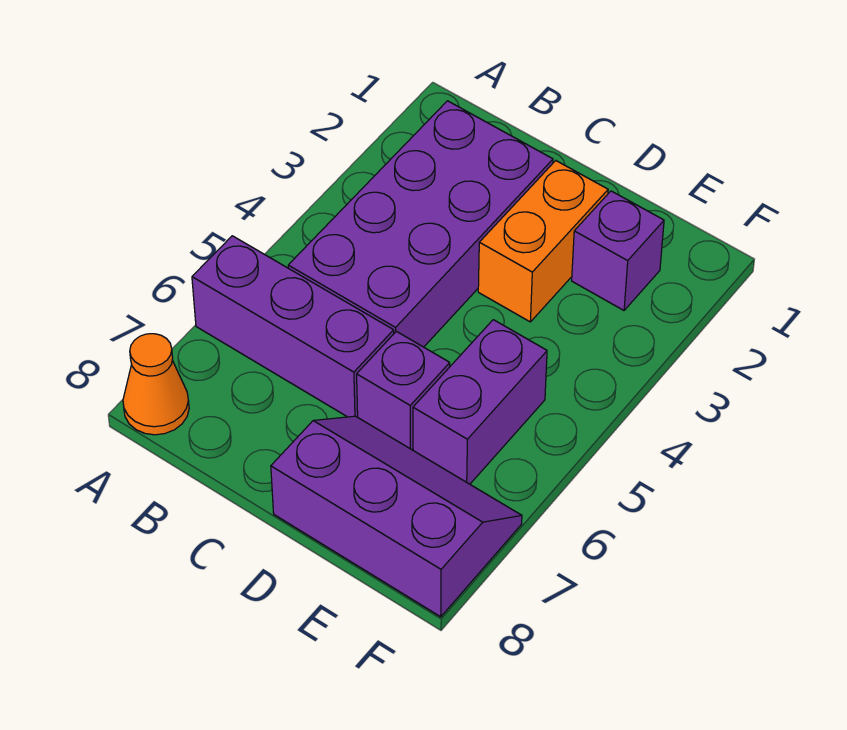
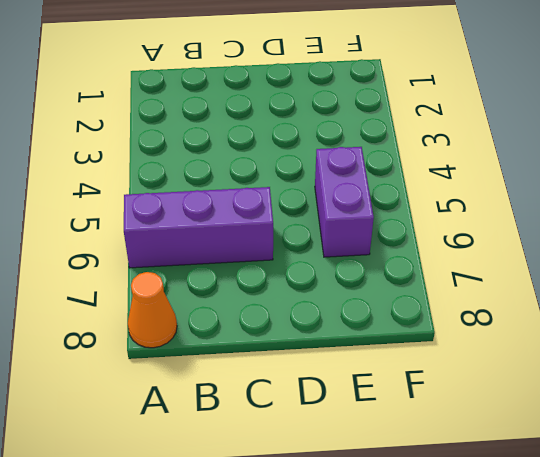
none -> purple 2x4 brick [288,101,553,347]
none -> orange 1x2 brick [478,161,608,322]

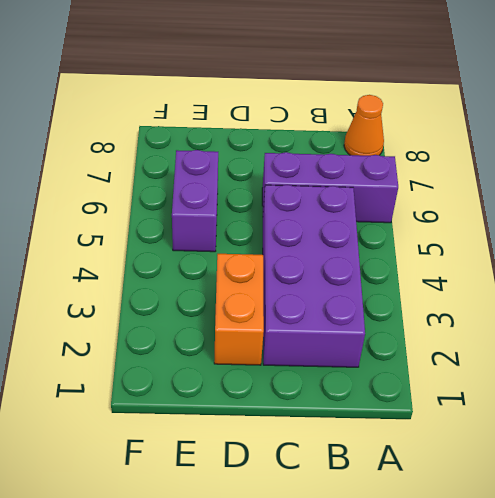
none -> purple 1x1 brick [357,331,450,450]
none -> purple 2x3 slope [271,416,522,617]

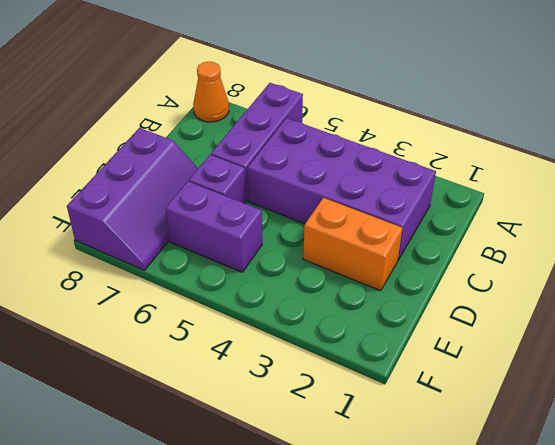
none -> purple 1x1 brick [572,191,664,310]

